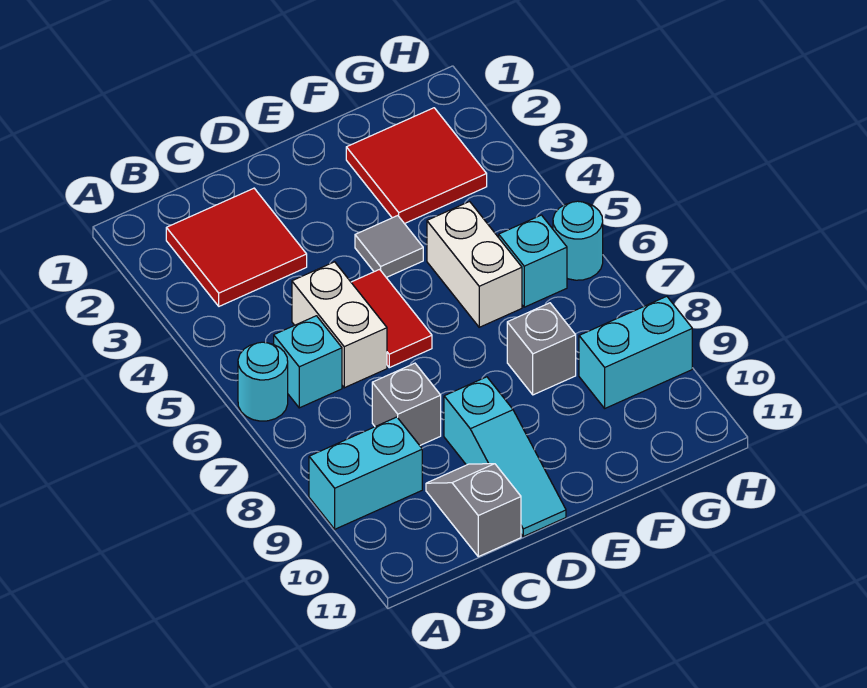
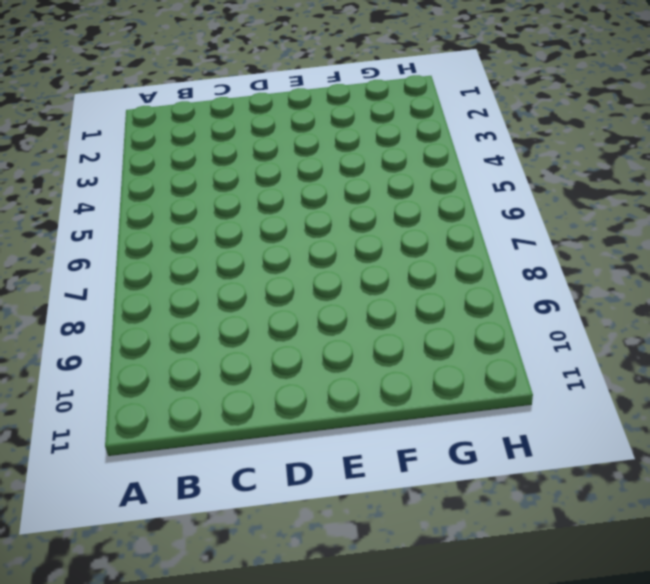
none -> cyan 1x1 round brick [238,342,288,421]
none -> cyan 1x2 brick [309,417,422,529]
none -> red 2x2 tile [166,188,307,306]

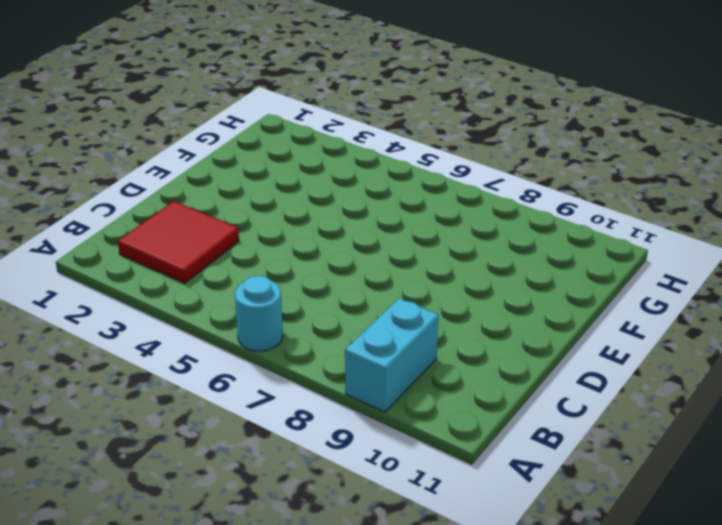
none -> cyan 1x1 brick [274,316,342,408]
none -> white 1x2 brick [292,262,387,388]
none -> grey 1x1 brick [372,363,441,445]

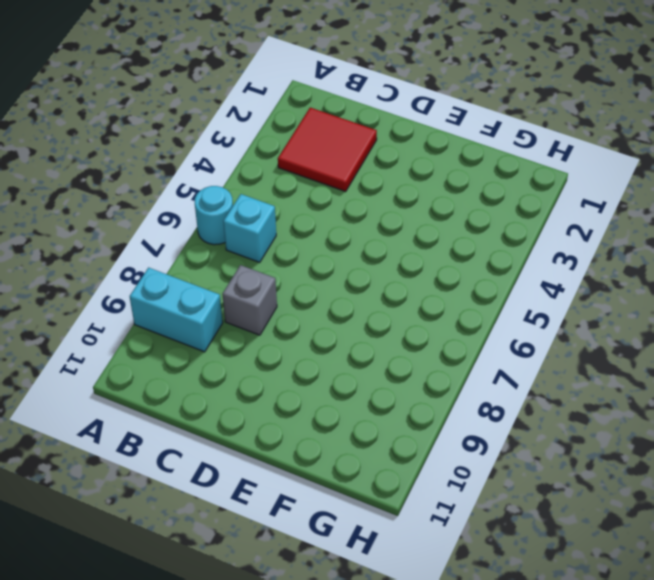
none -> white 1x2 brick [292,262,387,388]
none -> grey 1x2 slope [426,464,521,557]
none -> red 1x2 tile [351,269,432,368]

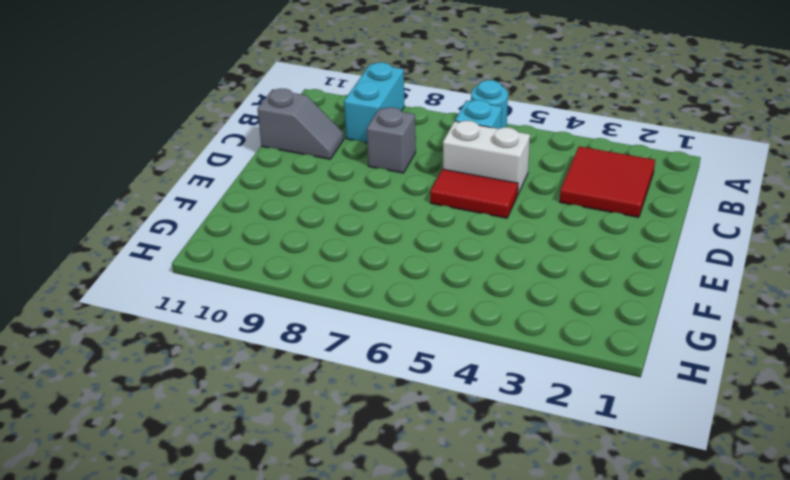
none -> cyan 1x3 slope [444,377,566,536]
none -> grey 1x1 tile [355,216,423,277]
none -> red 2x2 tile [346,108,487,224]

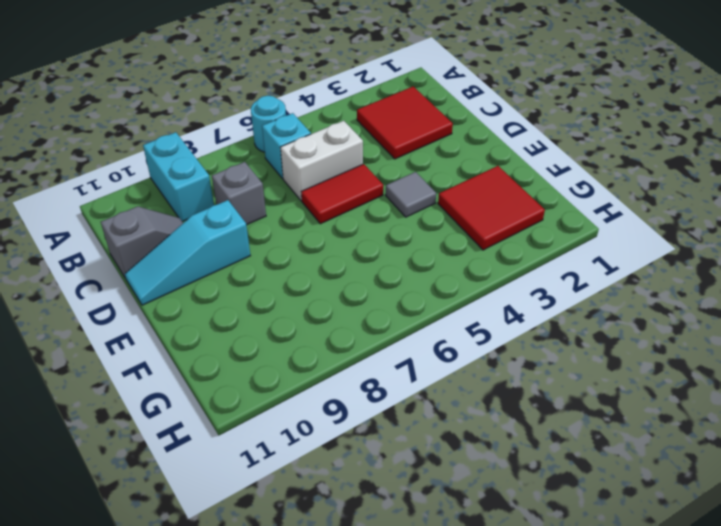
none -> white 1x2 brick [427,202,522,327]
none -> grey 1x1 brick [507,303,576,395]
none -> cyan 1x1 brick [499,215,567,307]

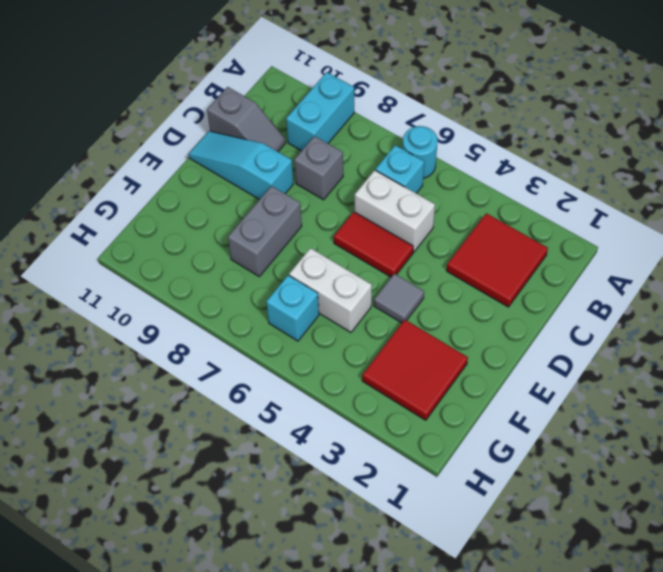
grey 1x2 brick [228,186,302,276] -> grey 1x1 brick [507,303,576,395]
none -> cyan 1x2 brick [579,296,692,408]
none -> cyan 1x1 round brick [553,201,603,280]

